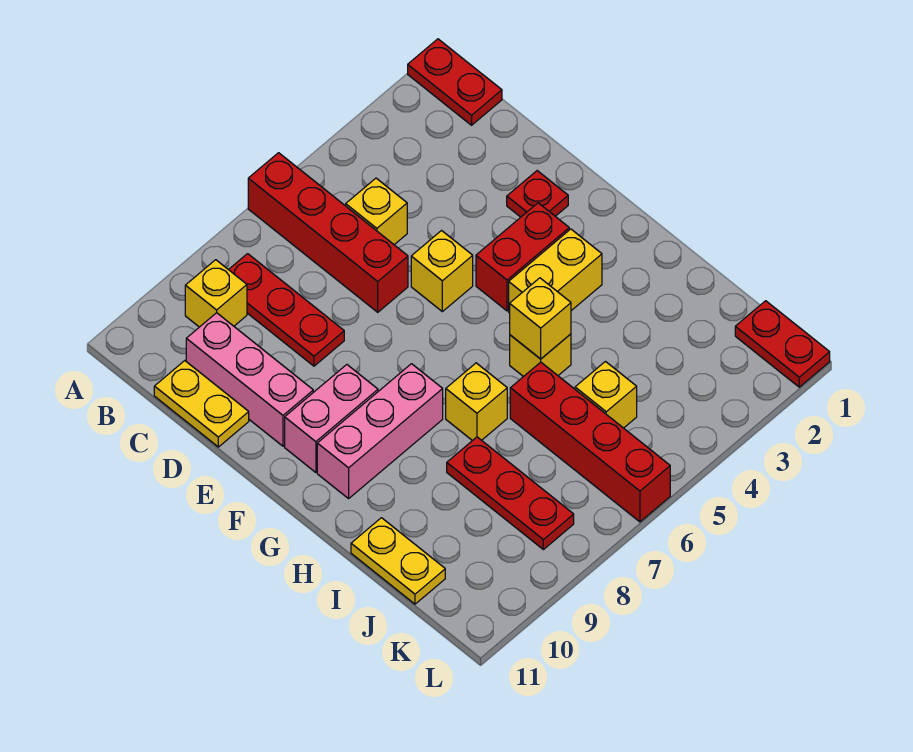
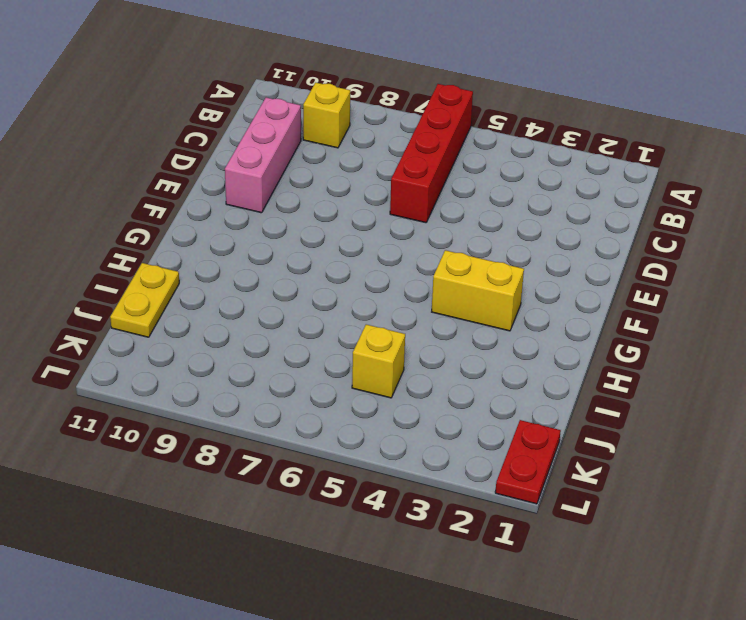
none -> red 1x2 plate [408,39,502,125]
none -> red 1x3 plate [229,254,344,366]
none -> yellow 1x1 brick [346,178,407,245]

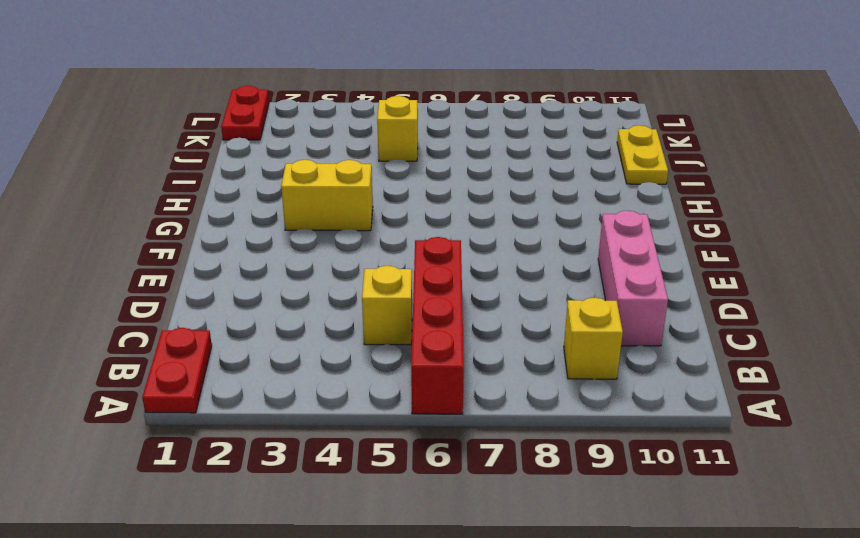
none -> red 1x3 plate [229,254,344,366]
none -> yellow 1x2 plate [154,361,249,447]
none -> red 1x1 plate [507,171,568,217]

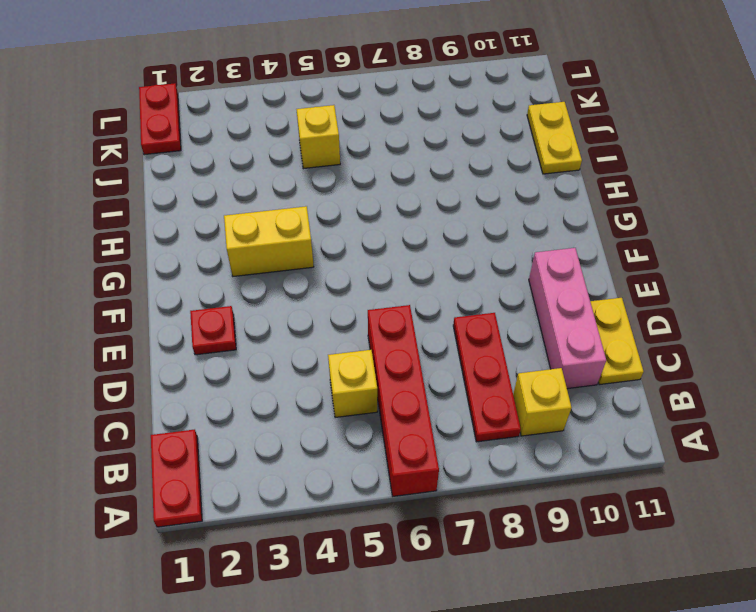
none -> yellow 1x1 brick [411,231,473,312]
none -> red 1x2 brick [476,203,569,311]
none -> pink 1x2 brick [285,365,378,472]

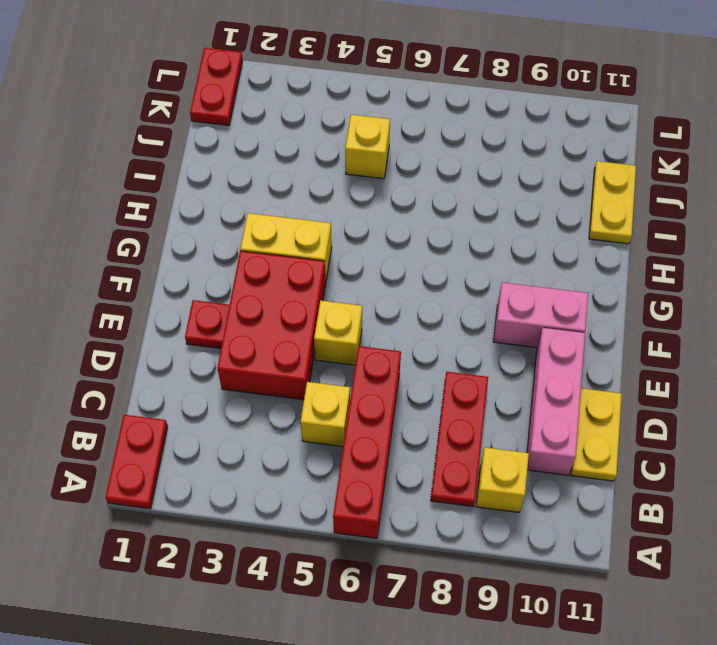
red 2x3 brick [217,251,326,400] -> red 1x2 brick [476,203,569,311]
none -> pink 1x3 brick [317,364,443,499]
none -> yellow 1x1 brick [510,334,571,377]
none -> yellow 1x1 brick [446,363,507,441]

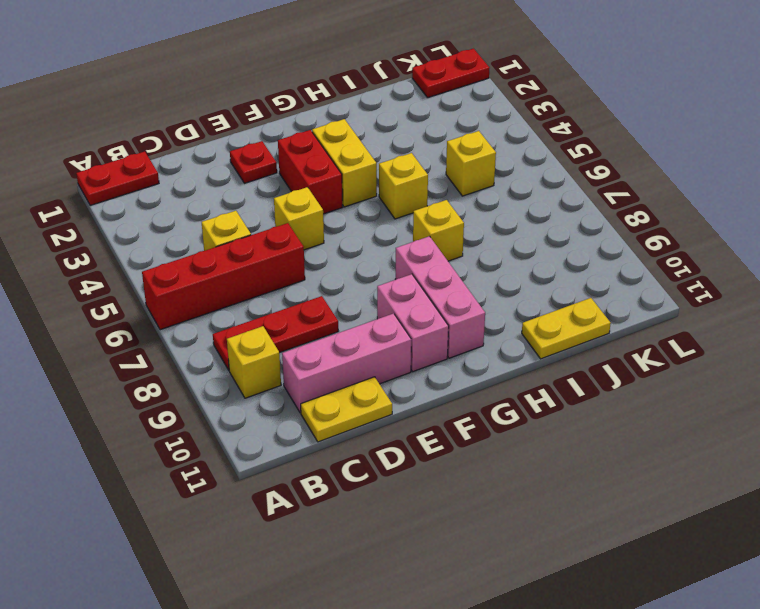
none -> red 1x4 brick [510,362,670,522]
none -> red 1x3 plate [447,437,574,549]
none -> yellow 1x1 brick [510,278,571,359]

